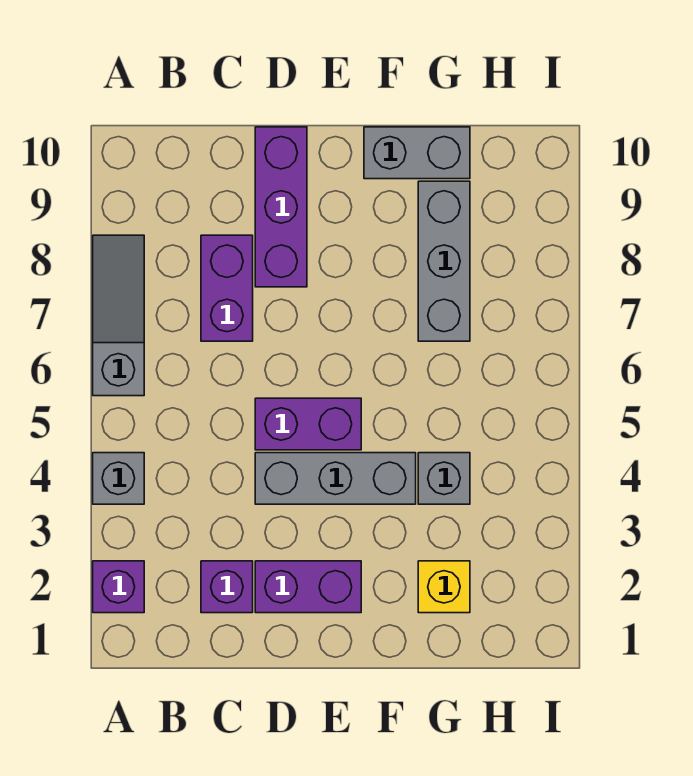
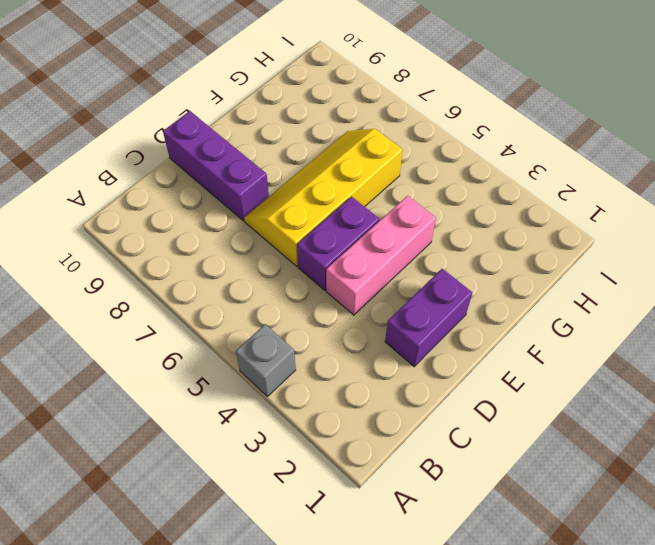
pink 1x3 brick [326,196,436,315] -> grey 1x3 brick [255,453,416,504]
yellow 2x4 slope [244,129,403,266] -> grey 1x3 brick [418,181,470,341]
none -> purple 1x1 brick [93,561,144,613]
none -> grey 1x3 slope [93,235,144,396]
none -> purple 1x1 brick [201,561,253,613]

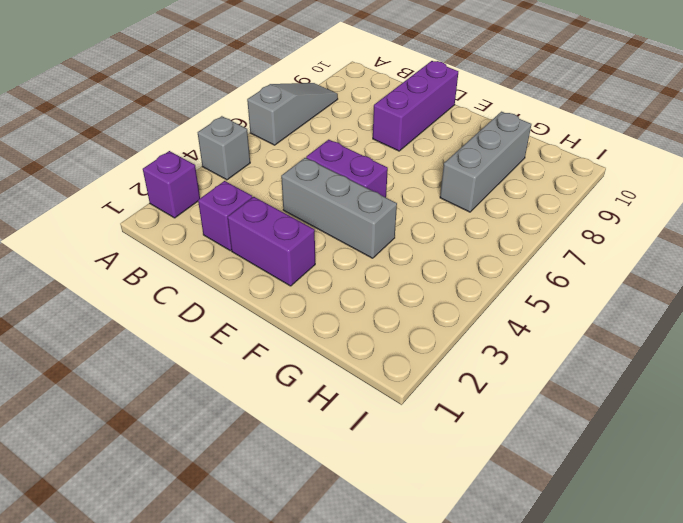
none -> purple 1x2 brick [201,235,253,341]
none -> grey 1x2 brick [364,127,470,179]
none -> yellow 1x1 brick [418,561,470,613]

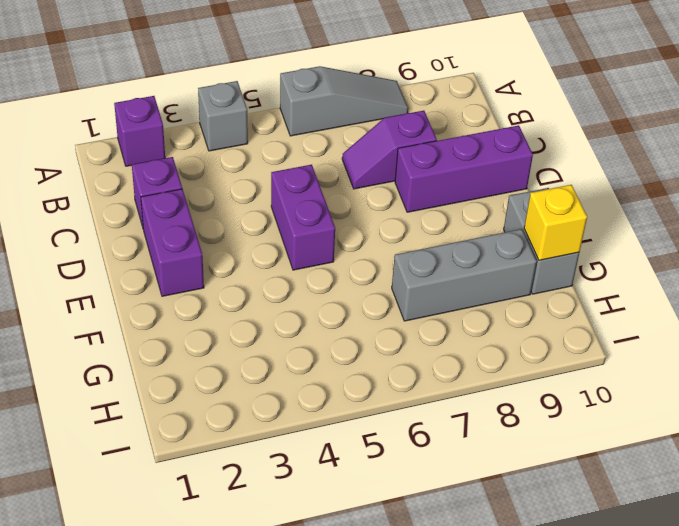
purple 1x2 slope [342,111,437,189] -> purple 1x2 brick [201,235,253,341]
yellow 1x1 brick [524,185,587,260] -> yellow 1x1 brick moved to [418,561,470,613]
none -> grey 1x3 brick [255,453,416,504]
none -> grey 1x1 brick [418,453,470,504]

